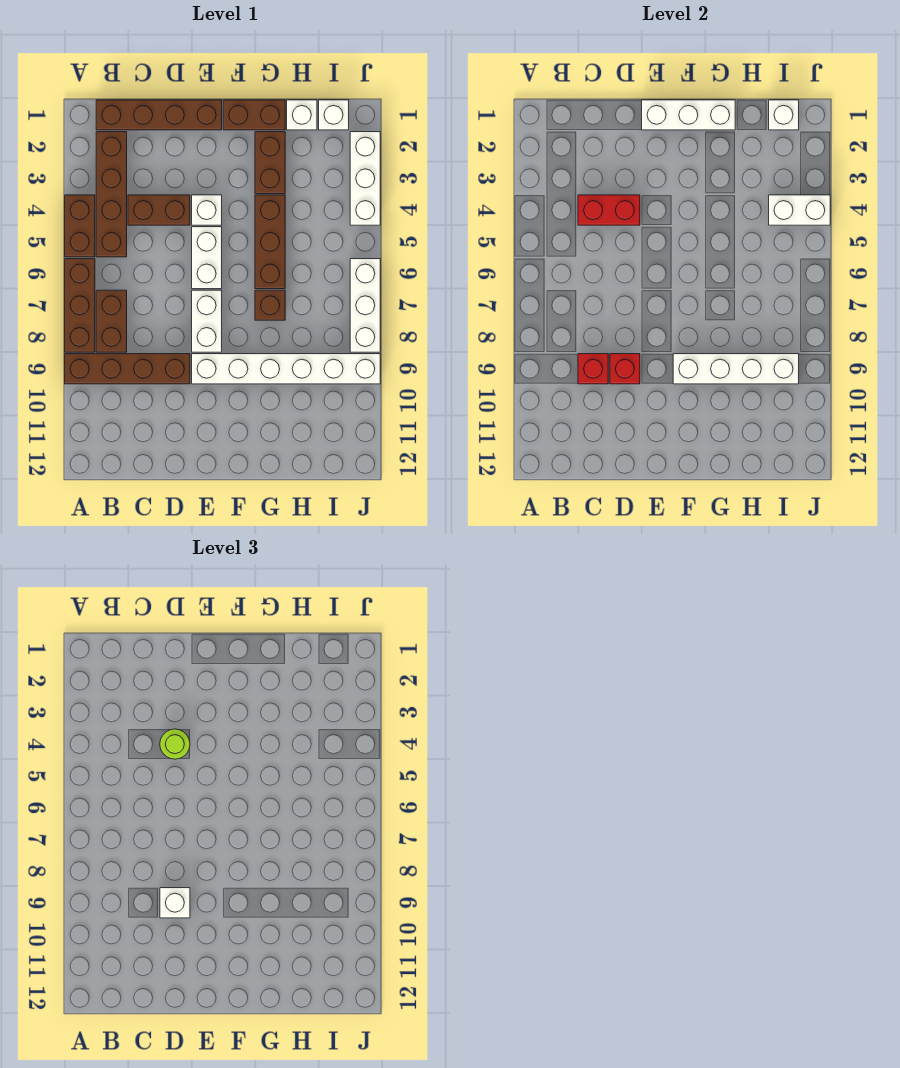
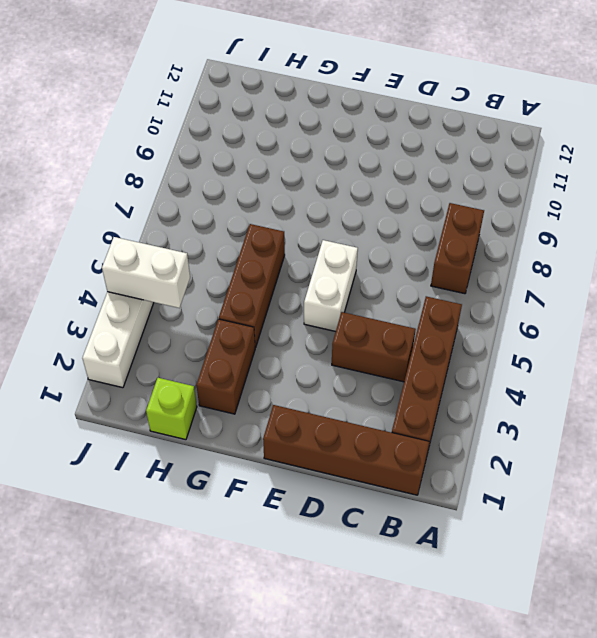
lime 1x1 brick [146,378,197,440] -> white 1x1 brick [287,100,317,130]
none -> brown 1x2 brick [65,195,95,257]
none -> brown 1x3 brick [65,259,95,352]
none -> brown 1x4 brick [65,354,190,384]

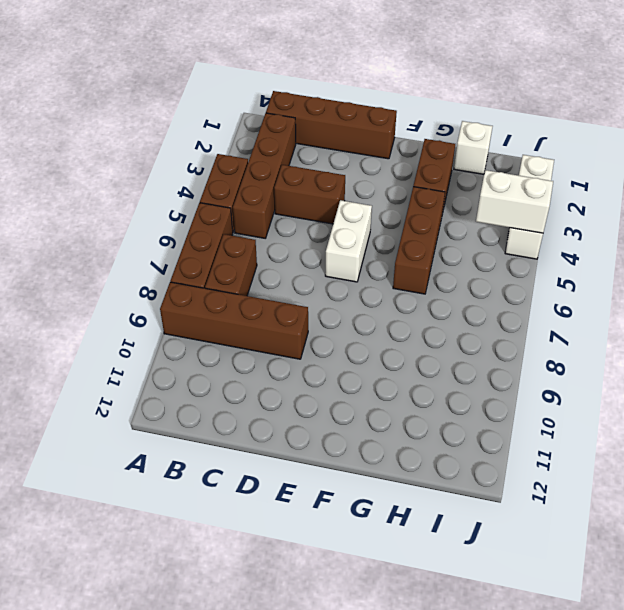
none -> white 1x1 brick [192,195,222,225]
none -> white 1x2 brick [192,290,222,352]
none -> white 1x6 brick [192,354,380,384]

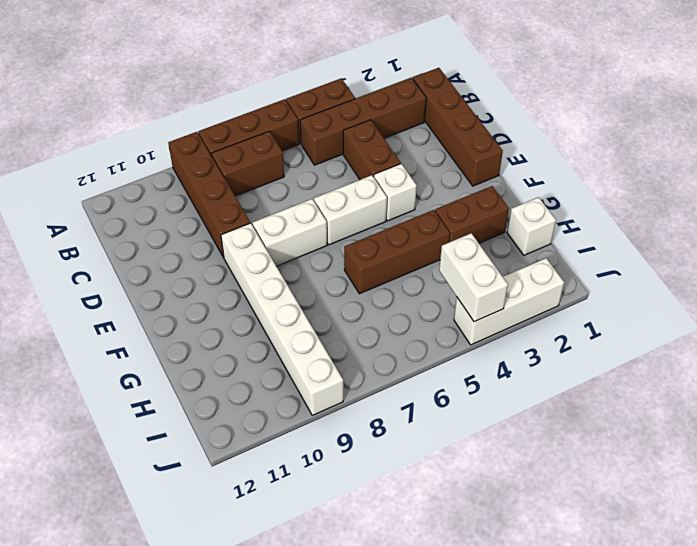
none -> brown 1x2 brick [223,100,285,130]
none -> brown 1x1 brick [255,290,285,320]
none -> white 1x1 brick [319,100,349,130]

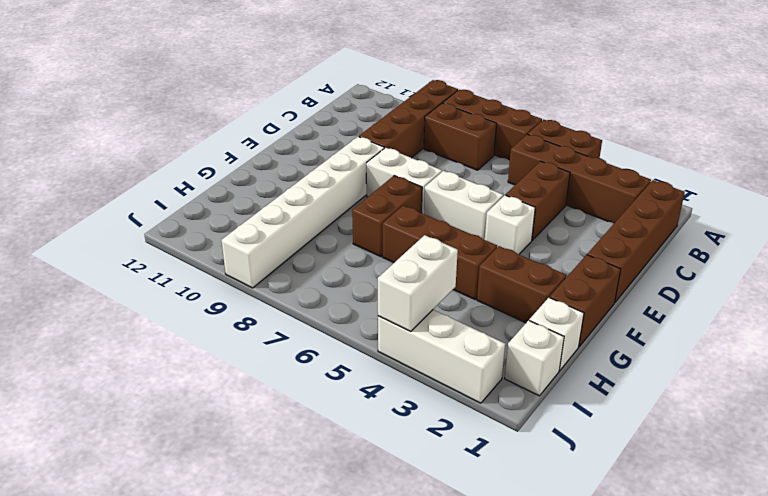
brown 1x2 brick [352,176,422,257] -> brown 1x1 brick [255,290,285,320]
none -> white 1x3 brick [350,259,380,352]
none -> red 1x2 brick [578,195,640,225]
none -> red 1x1 brick [578,354,608,384]

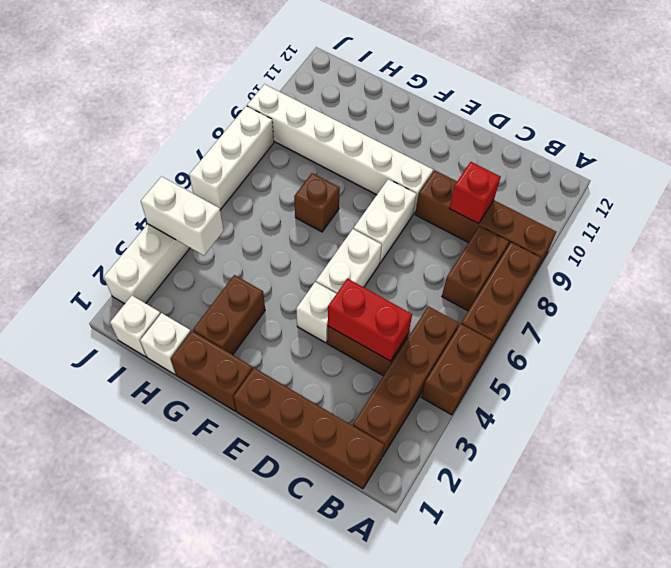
none -> brown 1x3 brick [255,195,285,289]
none -> red 1x1 brick [610,354,640,384]
none -> white 1x3 brick [642,100,735,130]

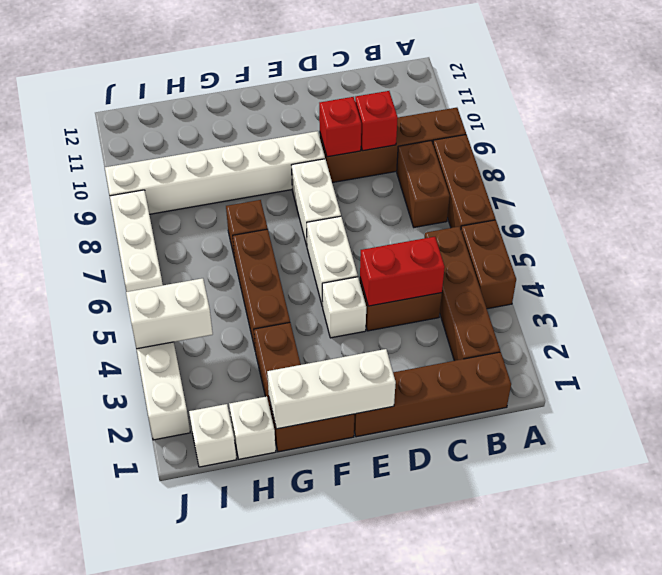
none -> white 1x4 brick [673,354,799,384]
none -> white 1x1 brick [769,100,799,130]
none -> lime 1x1 round brick [160,729,190,759]

